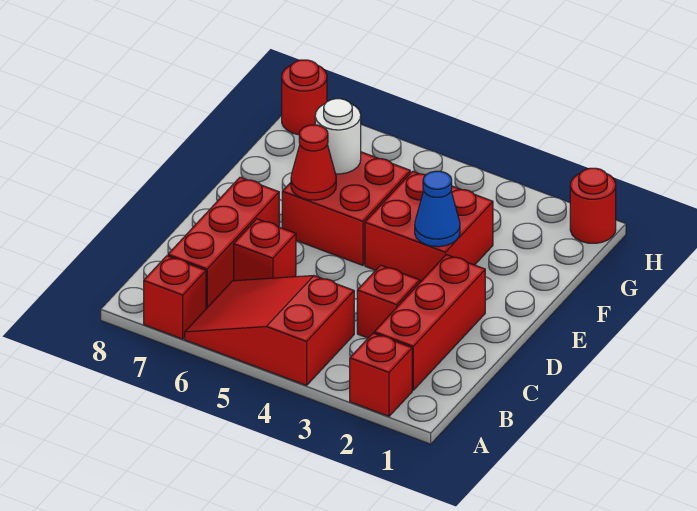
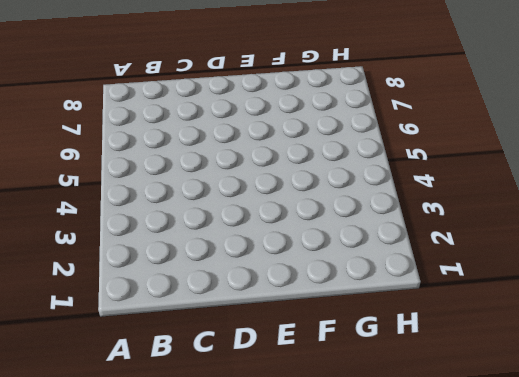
none -> red 1x1 brick [350,333,412,416]
none -> red 2x3 slope [185,276,354,386]
none -> red 1x1 brick [144,256,206,339]

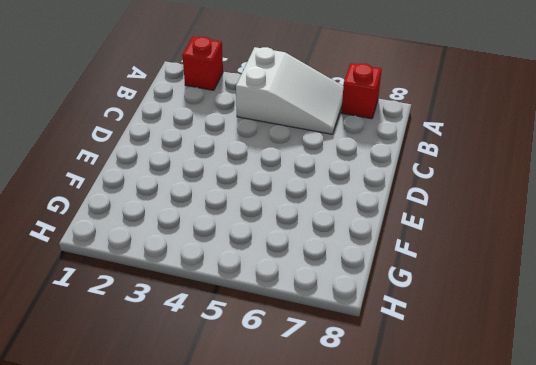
white 2x3 slope [236,47,343,134] -> red 2x3 slope [185,276,354,386]
none -> red 1x3 brick [374,255,485,390]
none -> red 1x3 brick [168,177,279,309]
none -> red 1x1 brick [357,265,420,338]

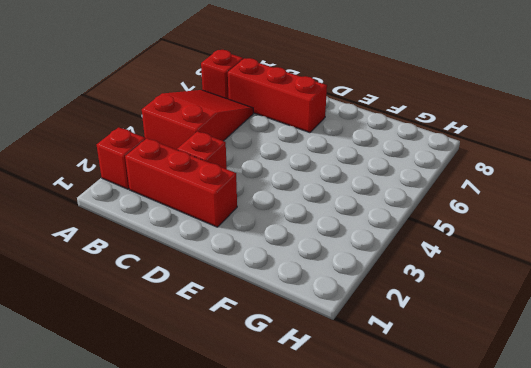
none -> red 1x1 brick [234,219,296,281]
none -> red 2x2 brick [365,171,493,282]
none -> red 2x2 brick [282,152,410,265]

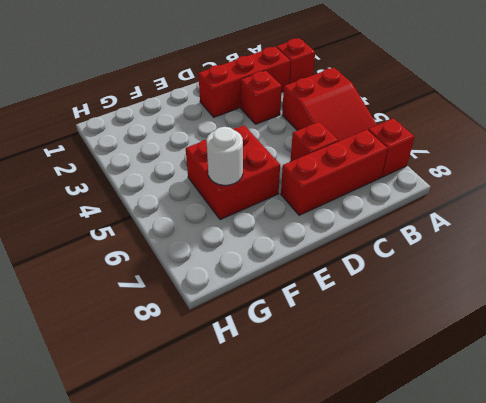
none -> red 2x2 brick [365,171,493,282]
none -> red 1x1 round brick [570,168,616,243]
none -> red 1x1 round brick [282,60,327,135]

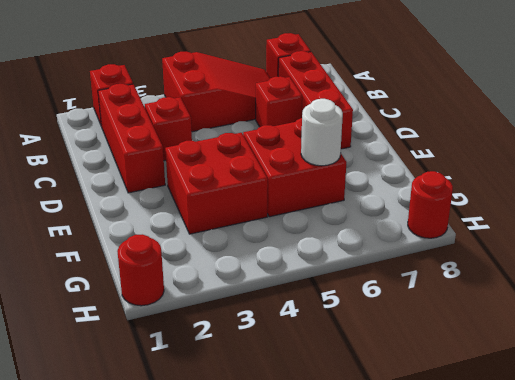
none -> blue 1x1 cone [415,171,460,247]
none -> red 1x1 cone [291,125,336,200]

